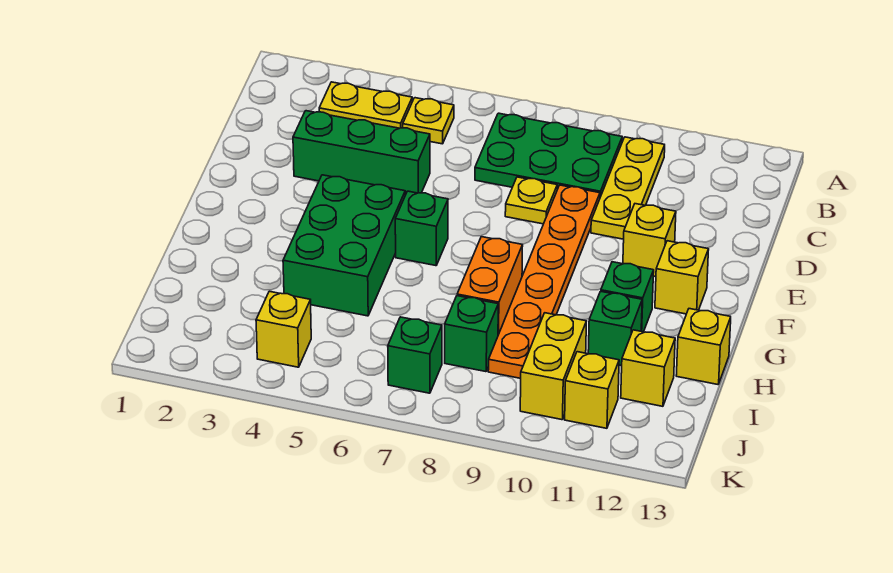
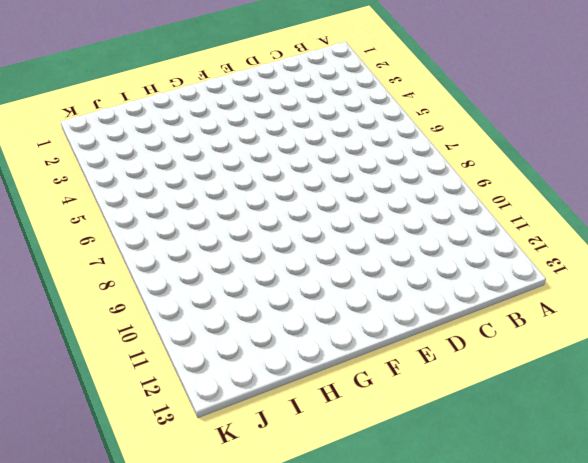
none -> yellow 1x2 plate [319,82,412,128]
none -> yellow 1x1 plate [403,98,454,144]
none -> green 2x3 plate [475,113,622,197]

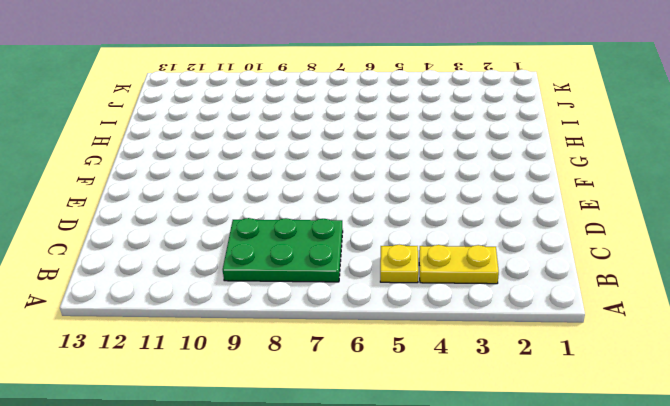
none -> yellow 1x3 plate [591,137,665,239]
none -> green 1x3 brick [293,111,430,195]
none -> yellow 1x1 plate [505,177,557,224]

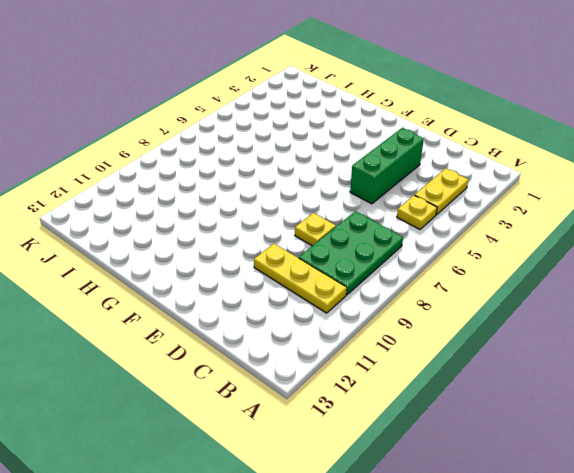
none -> orange 1x6 plate [488,185,600,378]
none -> yellow 1x1 brick [623,204,676,277]
none -> green 2x3 brick [283,175,405,316]

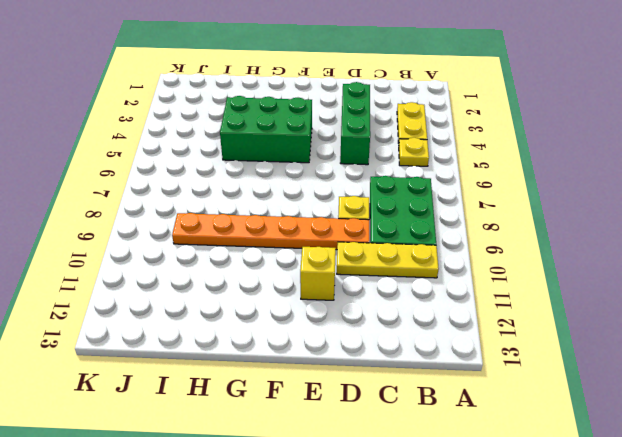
none -> green 1x1 brick [395,191,448,266]
none -> yellow 1x1 brick [655,241,709,314]
none -> orange 1x2 brick [457,237,523,335]

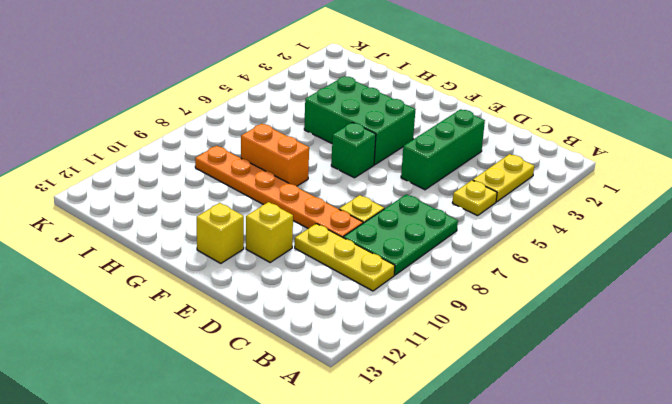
none -> green 1x1 brick [601,262,654,332]
none -> green 1x1 brick [588,291,642,366]
none -> yellow 1x1 brick [676,309,731,384]

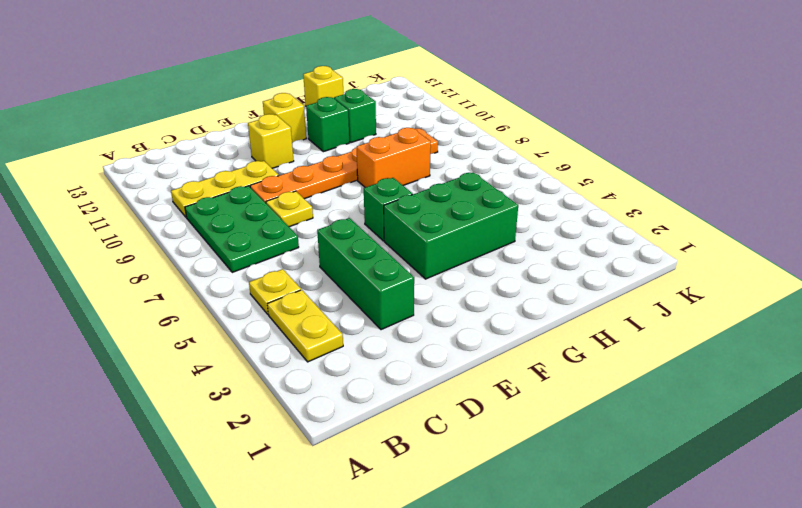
none -> green 1x1 brick [445,296,498,372]
none -> yellow 1x2 brick [520,313,586,420]
none -> yellow 1x1 brick [621,330,675,406]

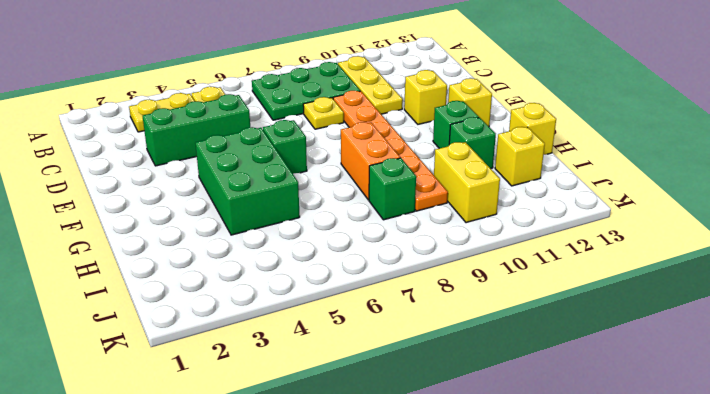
none -> yellow 1x1 brick [256,291,311,367]
none -> green 1x1 brick [388,317,442,393]
none -> yellow 1x1 brick [565,352,619,428]

